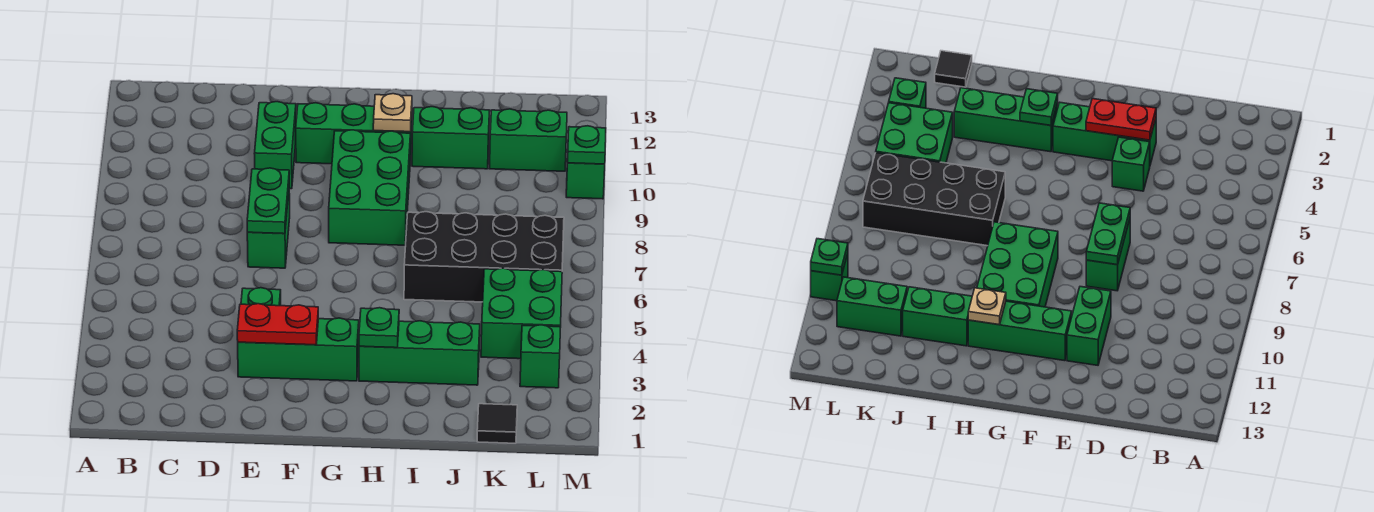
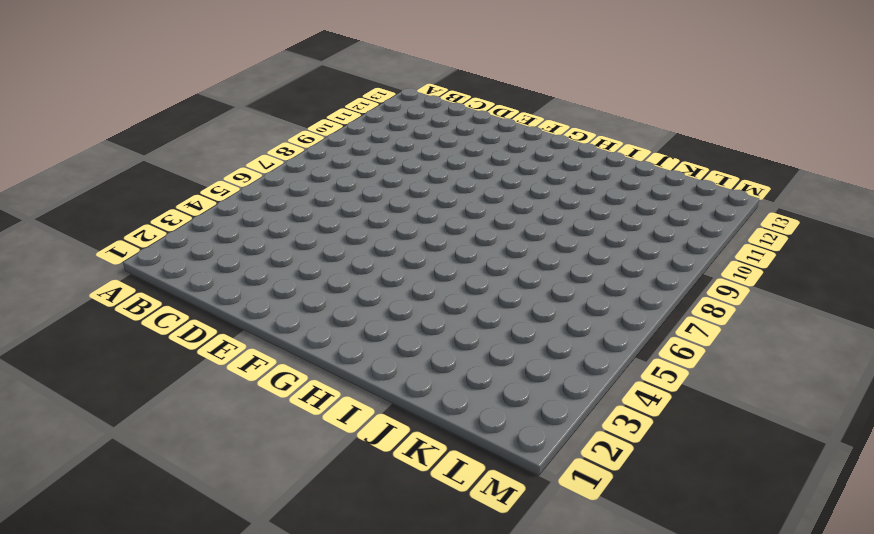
none -> green 1x3 brick [238,318,359,381]
none -> green 1x1 brick [241,288,281,306]
none -> green 1x2 brick [247,192,290,268]

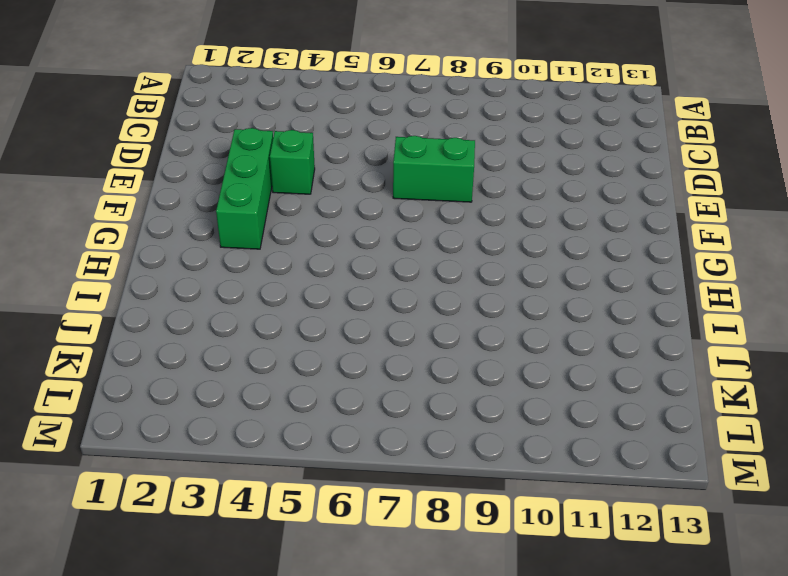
none -> green 1x2 brick [254,102,296,189]
none -> green 1x3 brick [296,103,412,164]
none -> green 2x3 brick [329,130,410,245]

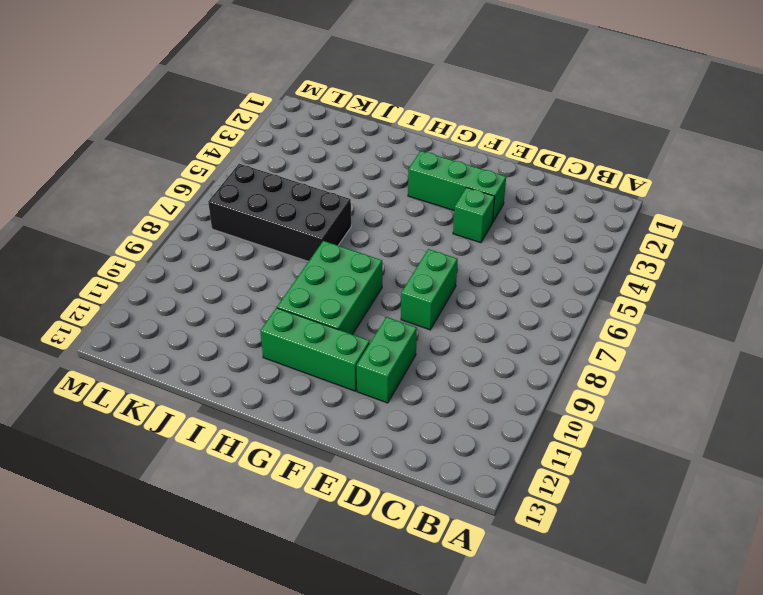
none -> green 1x3 brick [359,321,480,385]
none -> green 1x2 brick [412,107,490,169]
none -> black 1x1 tile [477,404,517,443]

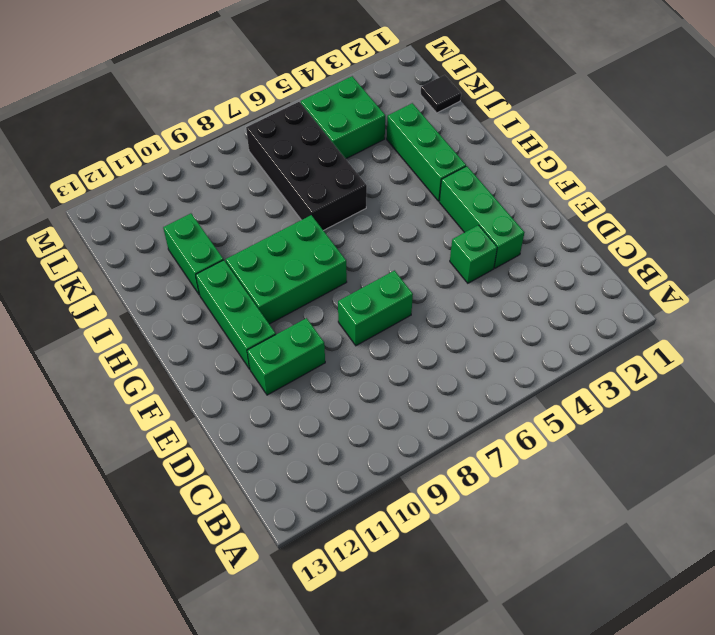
none -> green 1x2 brick [489,109,567,171]
none -> green 1x1 brick [520,325,561,388]
none -> green 1x1 brick [566,159,605,199]

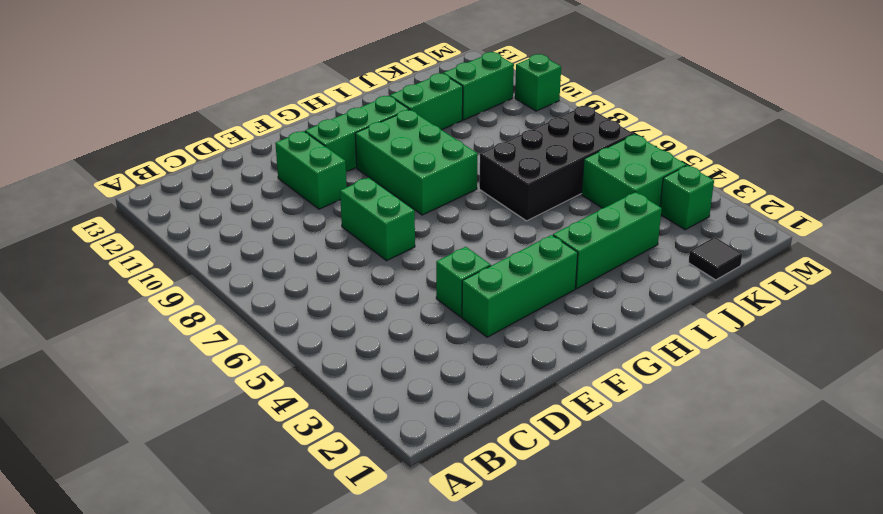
none -> red 1x2 plate [237,304,318,345]
none -> green 1x2 plate [247,168,289,234]
none -> green 1x1 plate [359,308,399,348]

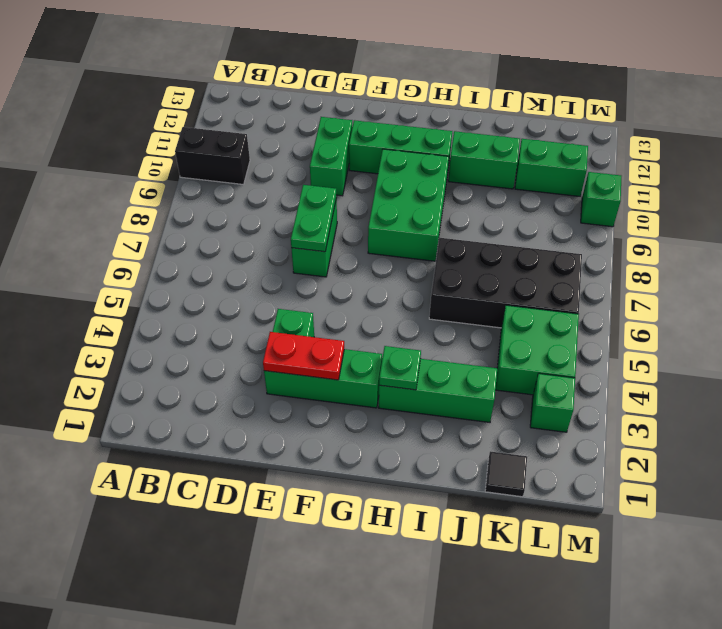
black 1x2 brick [175,127,250,184] -> none
none -> tan 1x1 plate [373,94,412,132]
none -> green 1x1 plate [567,126,606,164]

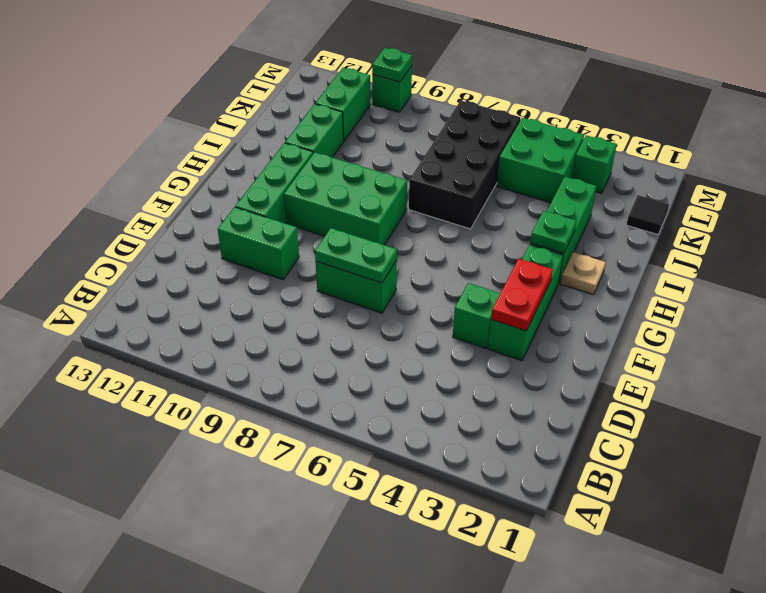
tan 1x1 plate [561,252,606,295] -> tan 1x1 plate moved to [373,94,412,132]

